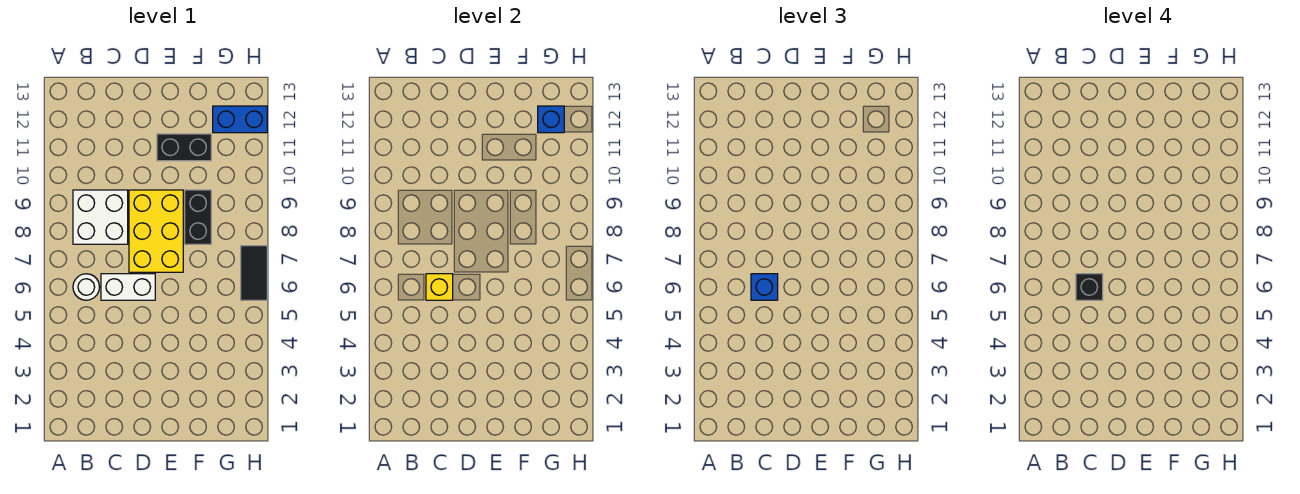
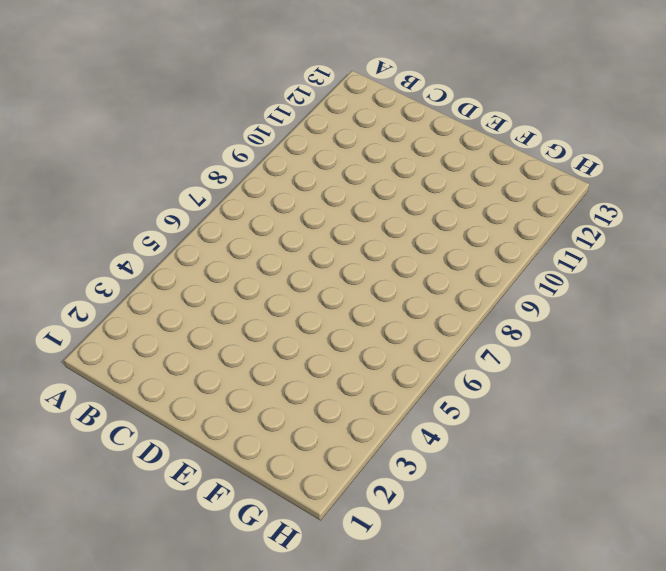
none -> white 1x1 round brick [73,274,99,300]
none -> white 2x2 brick [73,190,128,244]
none -> white 1x2 brick [101,274,155,300]

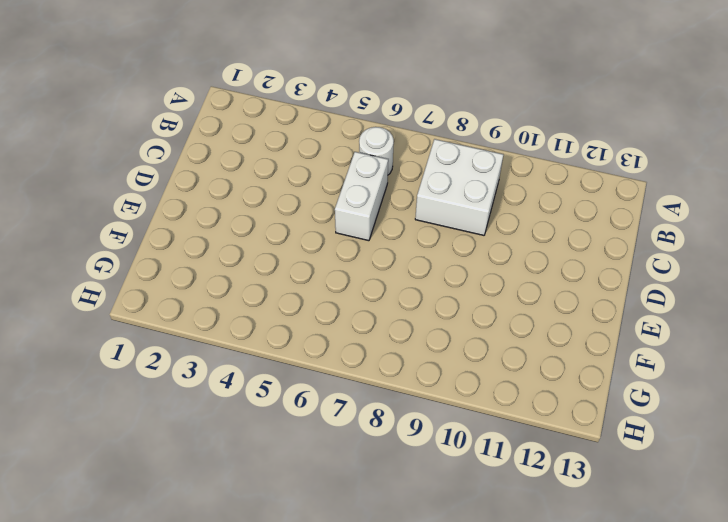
none -> yellow 2x3 brick [129,190,183,272]
none -> black 1x2 brick [157,134,211,161]
none -> black 1x2 brick [185,190,211,244]

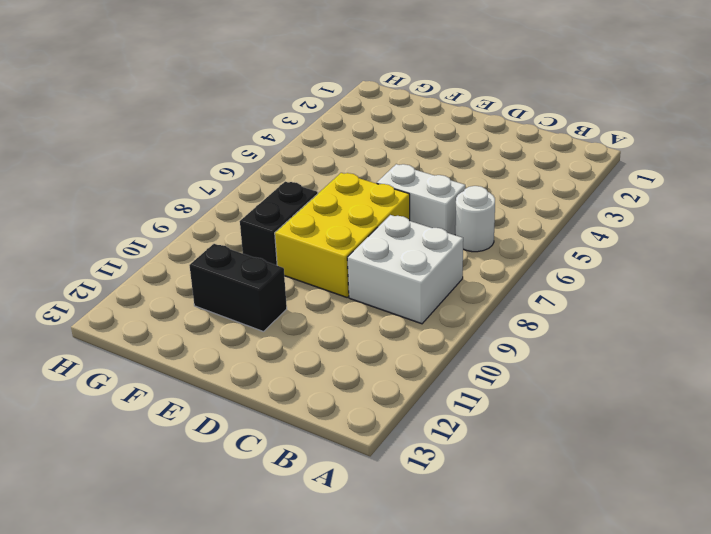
none -> blue 1x2 brick [213,106,267,133]
none -> black 1x2 tile [241,246,267,300]
none -> yellow 1x1 brick [426,274,453,300]

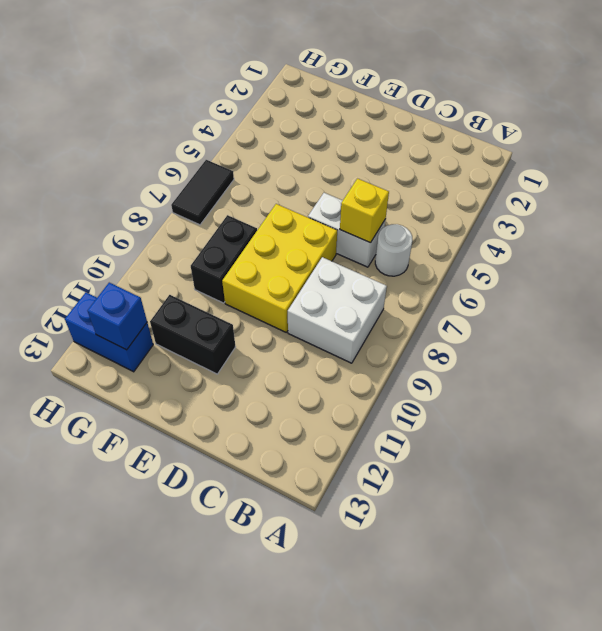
none -> blue 1x1 brick [751,274,778,300]
none -> black 1x1 brick [1076,274,1103,300]

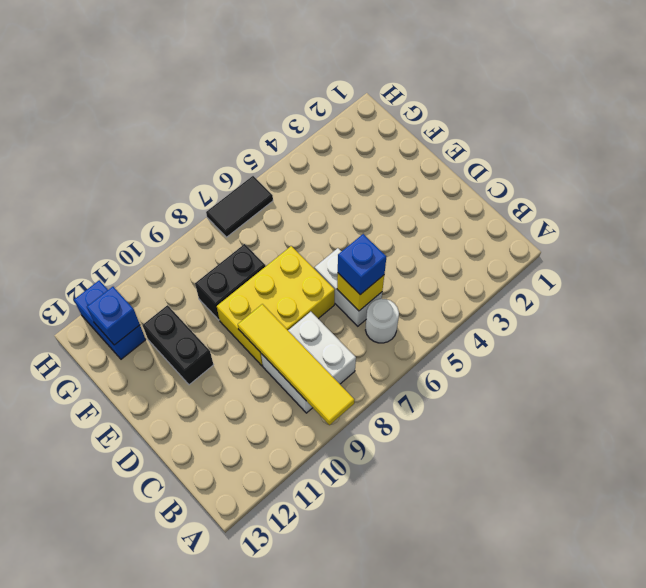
yellow 1x4 tile [238,304,354,425] -> none
none -> black 1x1 brick [1076,274,1103,300]

